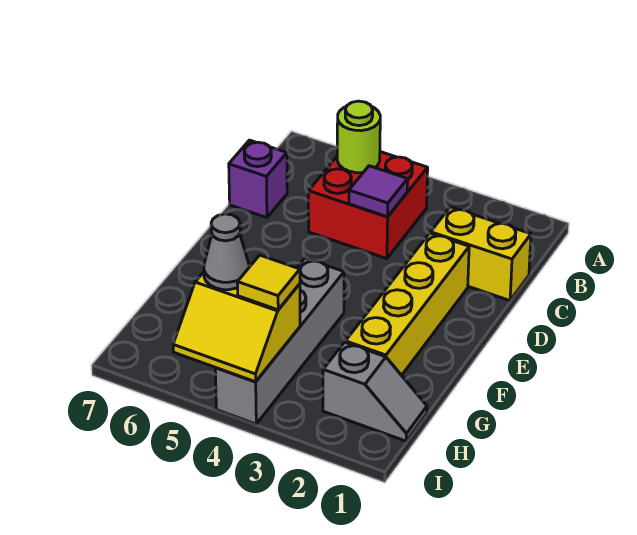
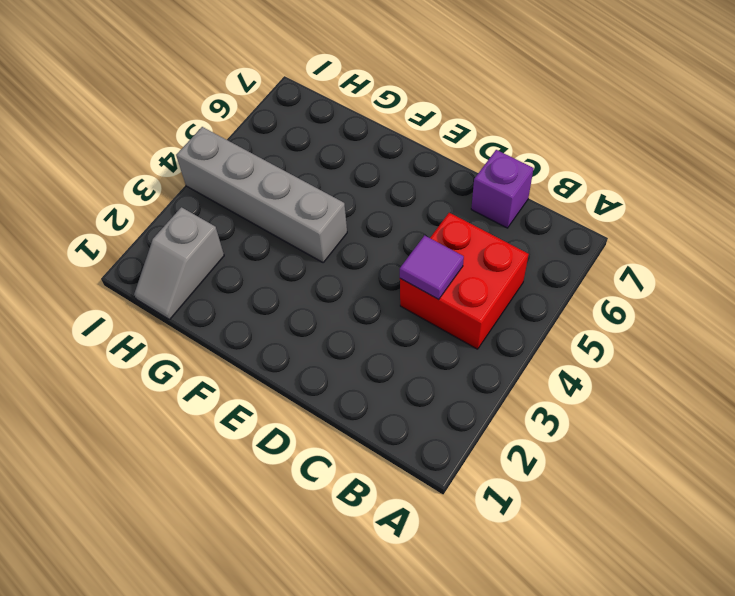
none -> yellow 1x2 brick [431,207,531,301]
none -> yellow 1x4 brick [345,233,469,375]

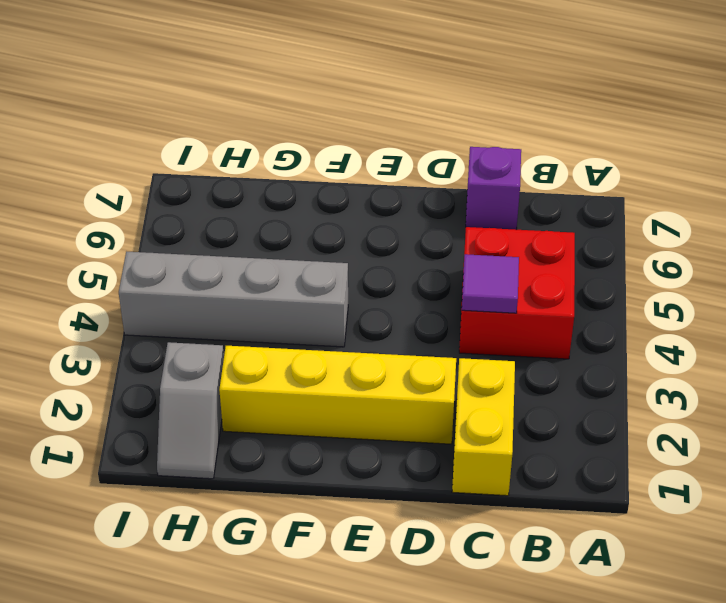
none -> lime 1x1 round brick [337,101,380,173]
none -> yellow 2x2 slope [173,266,300,382]

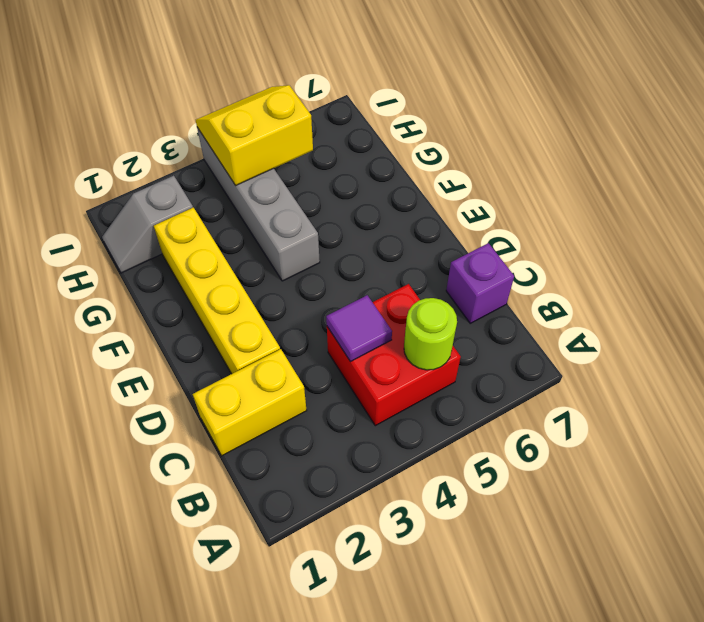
none -> yellow 1x1 tile [237,255,300,310]
none -> grey 1x1 cone [204,214,249,290]

